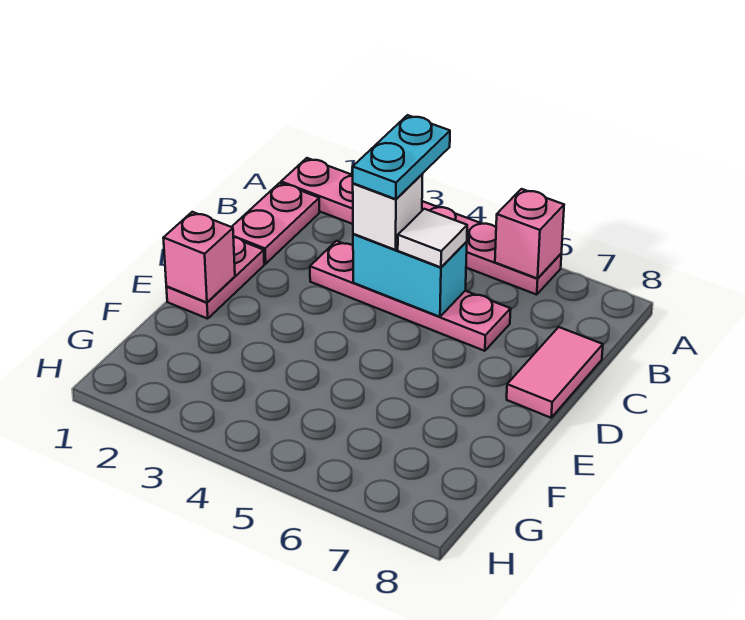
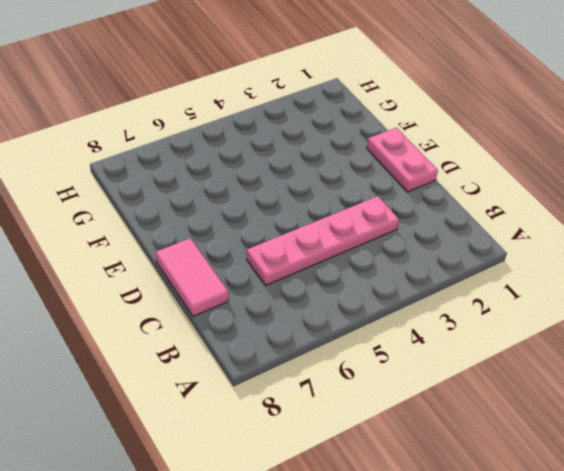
none -> pink 1x6 plate [281,158,561,295]
none -> pink 1x2 plate [232,183,319,264]

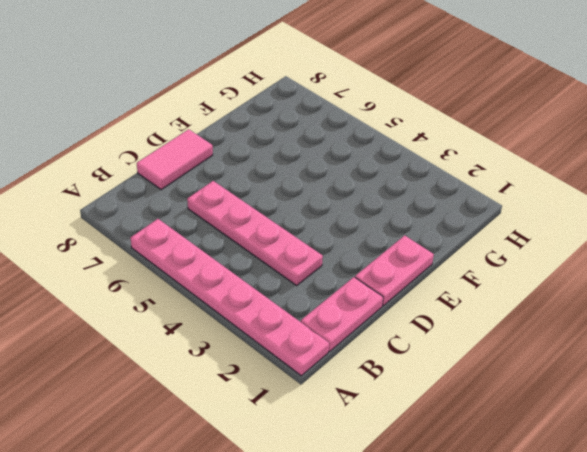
none -> pink 1x1 brick [495,189,564,279]
none -> cyan 1x2 brick [353,234,467,317]

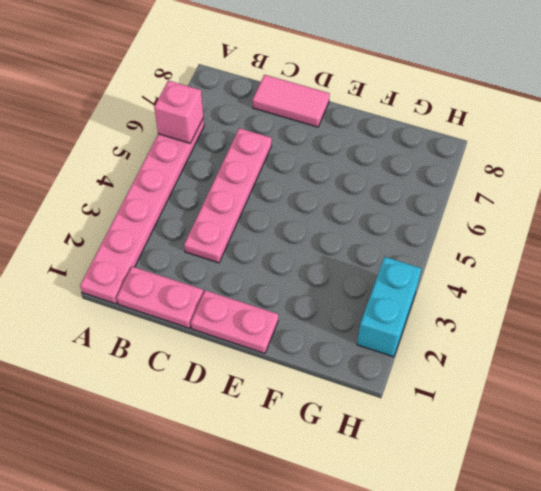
cyan 1x2 brick [357,257,422,357] -> cyan 1x2 brick moved to [353,234,467,317]
none -> pink 1x1 brick [163,212,235,303]
none -> white 1x1 brick [353,174,423,250]

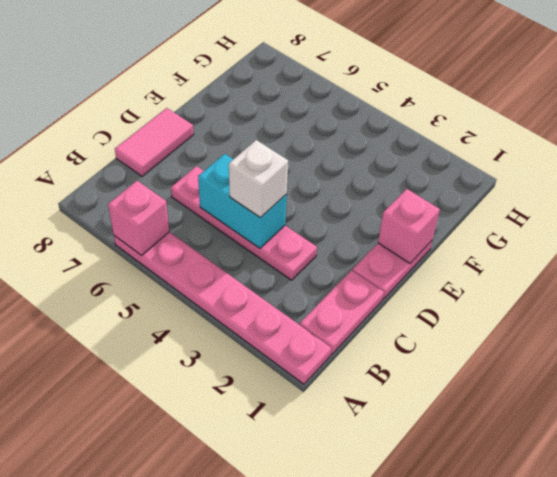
none -> white 1x1 tile [398,209,467,267]
none -> cyan 1x2 plate [353,115,450,199]

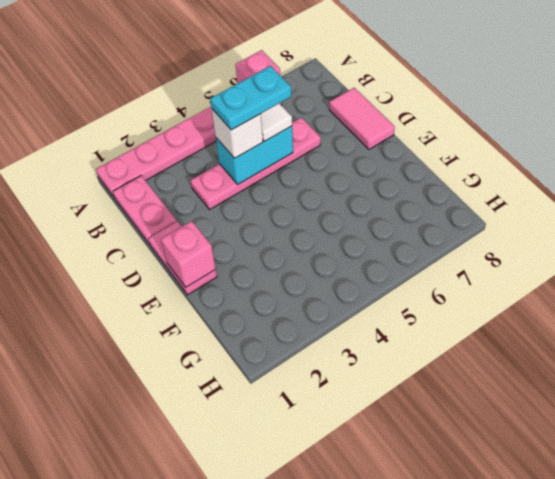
cyan 1x2 plate [210,66,291,130] -> cyan 1x2 plate turned to [353,115,450,199]

